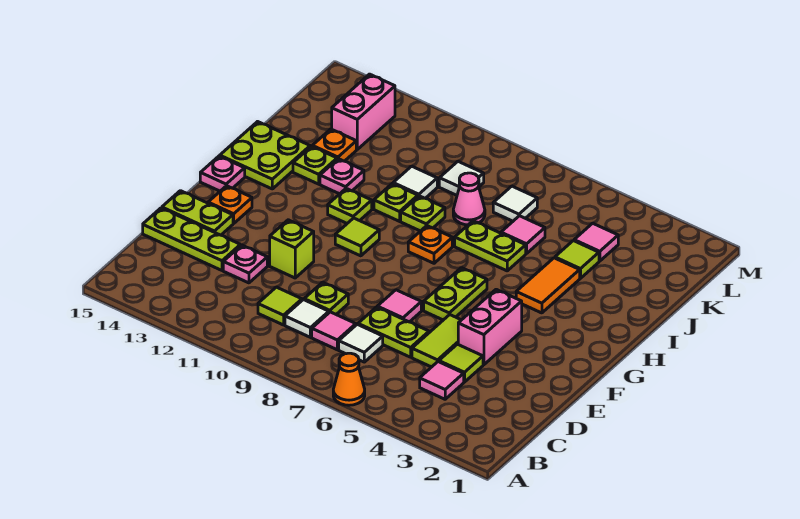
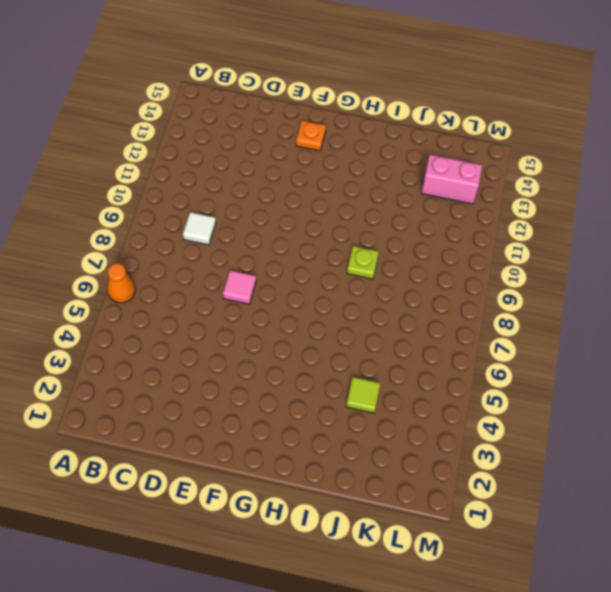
none -> pink 1x1 tile [420,362,464,399]
none -> white 1x1 tile [339,324,383,362]
none -> pink 1x1 tile [312,312,356,350]
none -> lime 1x1 tile [258,287,302,325]

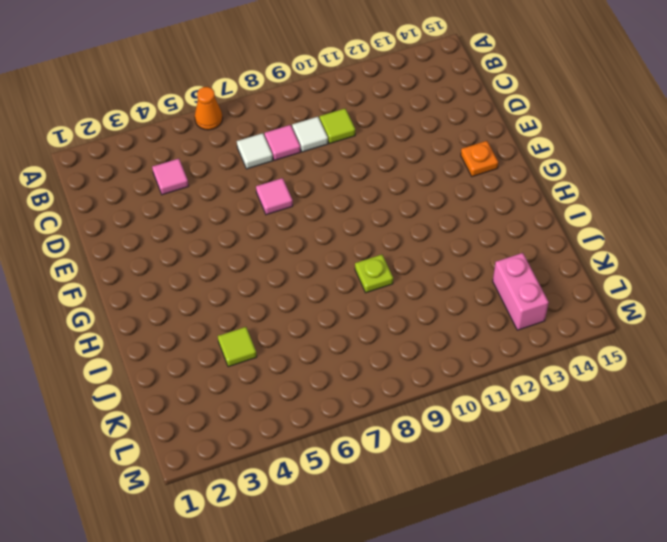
none -> lime 1x1 tile [439,344,483,382]
none -> lime 1x2 tile [412,315,461,367]
none -> lime 1x2 plate [358,307,429,357]
none -> lime 1x1 plate [304,282,348,314]

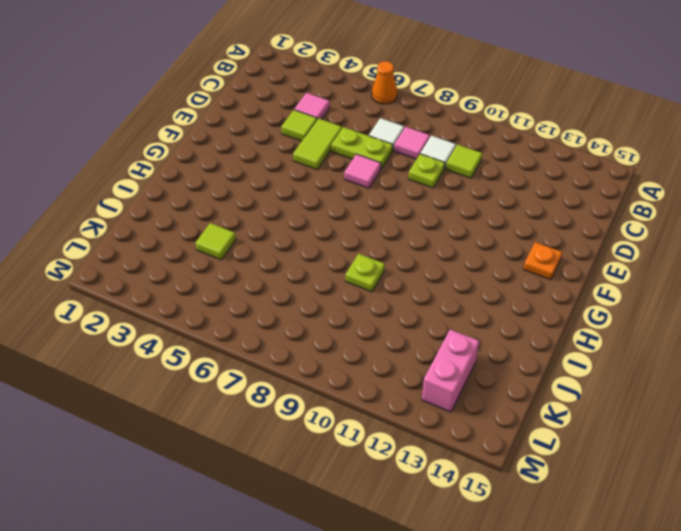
none -> pink 1x1 plate [223,245,267,283]
none -> lime 1x3 plate [143,208,240,270]
none -> pink 1x2 brick [458,289,522,365]
none -> lime 1x1 brick [270,220,314,278]

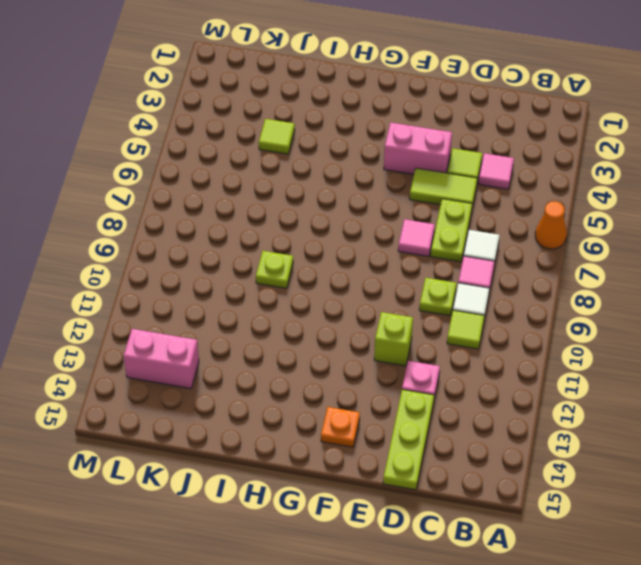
none -> lime 1x2 plate [162,191,233,235]
none -> lime 1x2 plate [424,268,487,320]
none -> lime 1x1 tile [335,218,379,256]
none -> pink 1x1 plate [200,156,245,191]

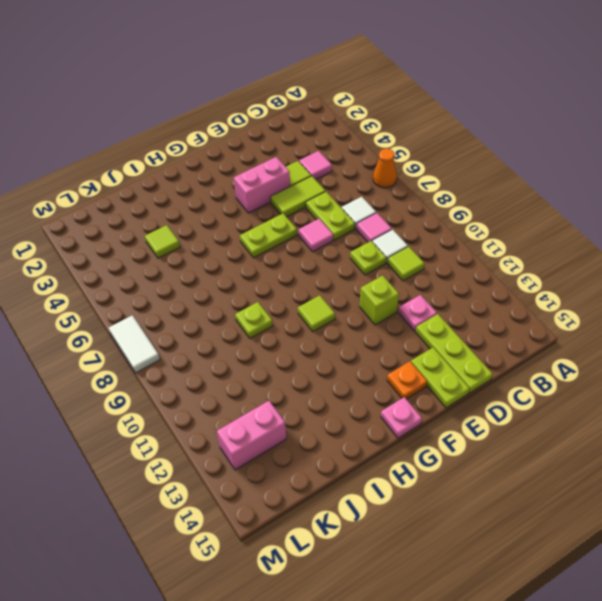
white 1x2 tile [109,315,160,373] -> none
none -> orange 1x2 tile [516,258,580,313]
none -> orange 1x1 plate [408,226,452,263]
none -> lime 1x1 plate [328,189,372,223]
none -> lime 2x2 plate [220,122,310,189]

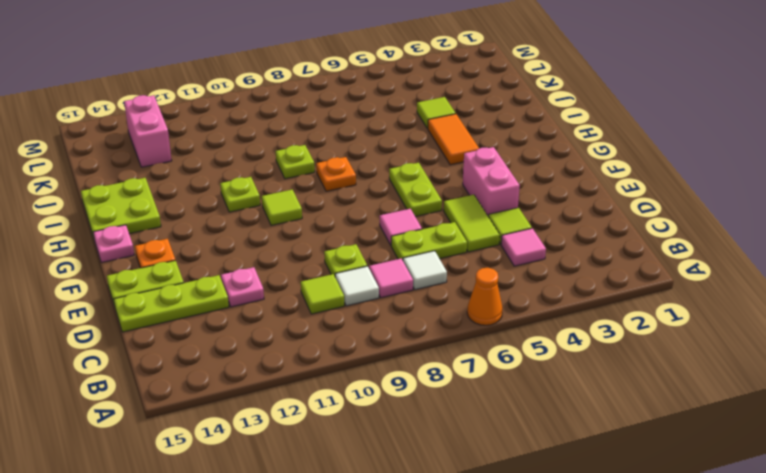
none -> lime 1x1 brick [270,220,314,278]
none -> lime 1x2 plate [455,221,526,271]
none -> lime 1x1 plate [374,183,418,221]
none -> pink 1x1 plate [320,159,364,194]

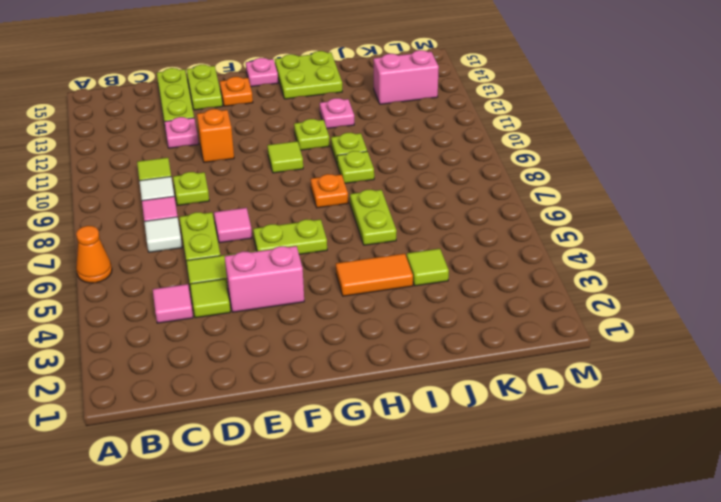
orange 1x1 brick [197,109,234,162] -> lime 1x1 brick [270,220,314,278]
none -> lime 1x1 plate [293,146,337,184]
none -> pink 1x1 tile [501,216,545,254]
none -> pink 1x1 cone [453,173,485,225]
none -> white 1x1 tile [393,166,437,198]

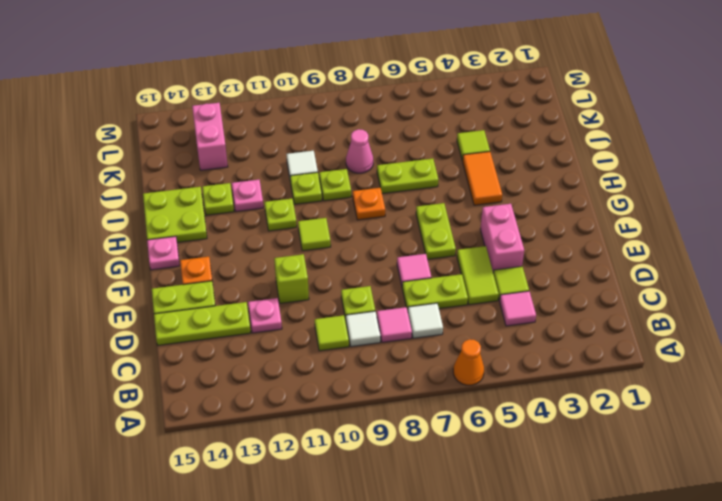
none -> pink 1x1 tile [501,216,545,254]
none -> orange 1x1 plate [312,129,356,161]
none -> pink 1x1 tile [574,223,618,261]
none -> white 1x1 tile [493,186,537,221]

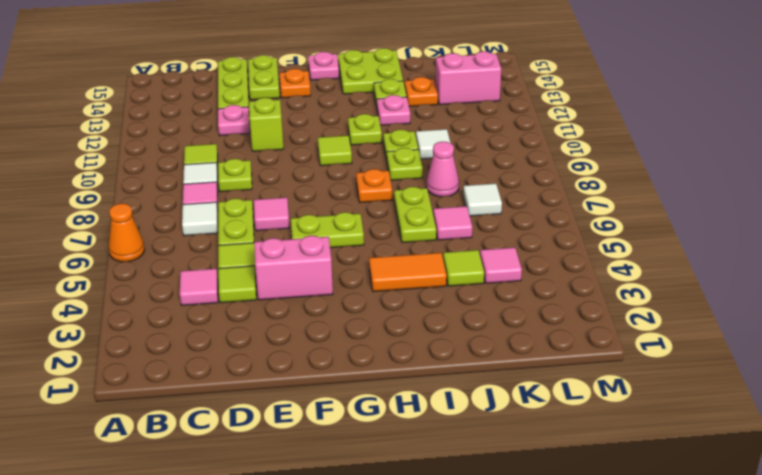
none -> white 1x1 tile [439,162,484,195]

